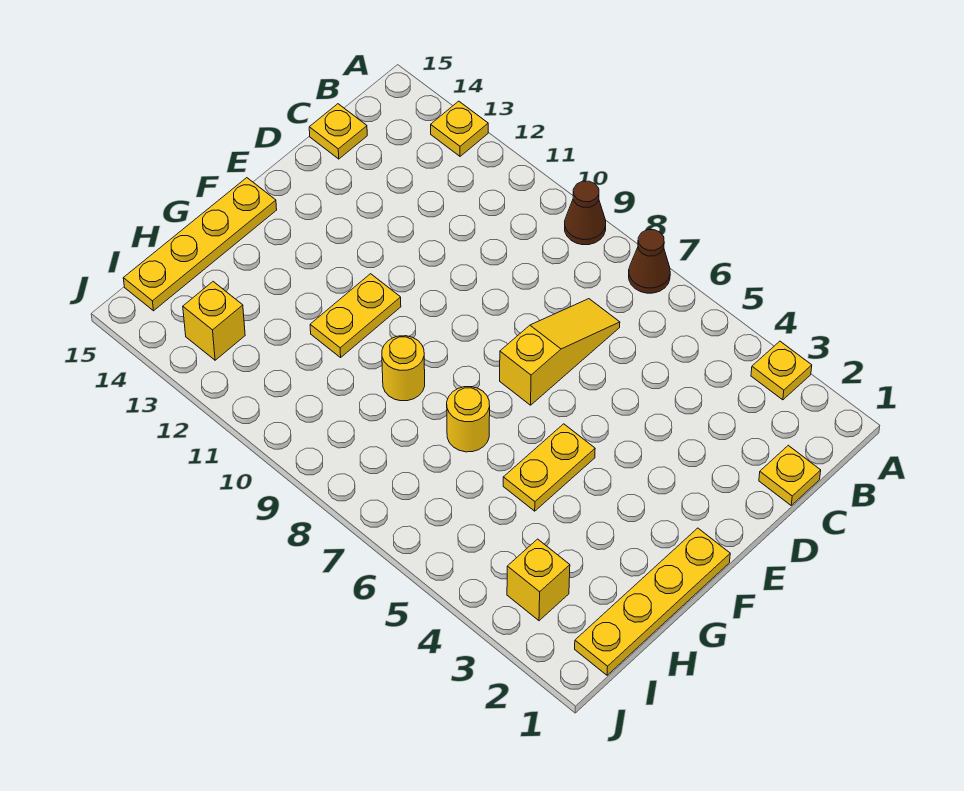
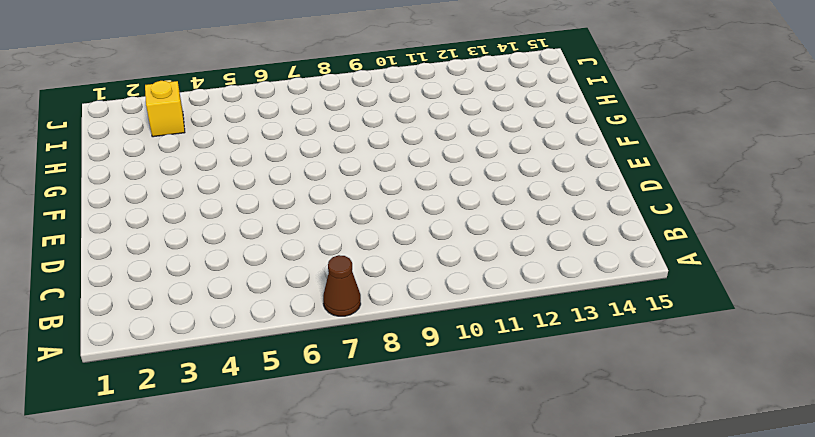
none -> yellow 1x1 plate [751,341,812,400]
none -> brown 1x1 cone [565,181,606,245]
none -> yellow 1x1 plate [431,101,488,156]

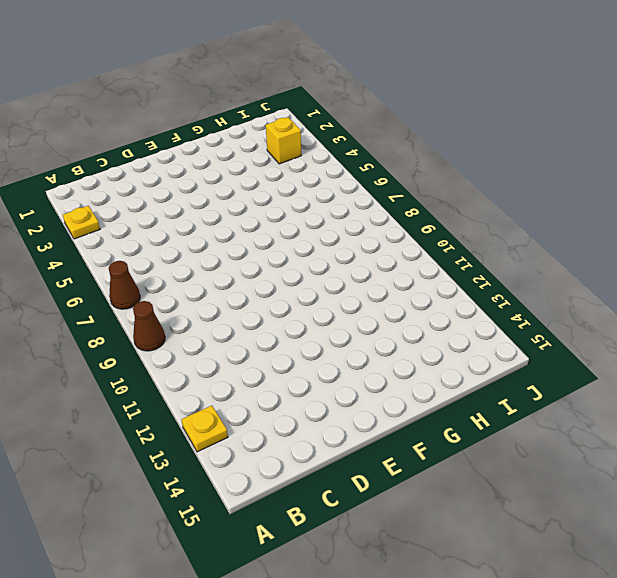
none -> yellow 1x1 plate [759,445,821,505]
none -> yellow 1x3 slope [500,299,620,405]
none -> yellow 1x1 plate [309,104,367,159]

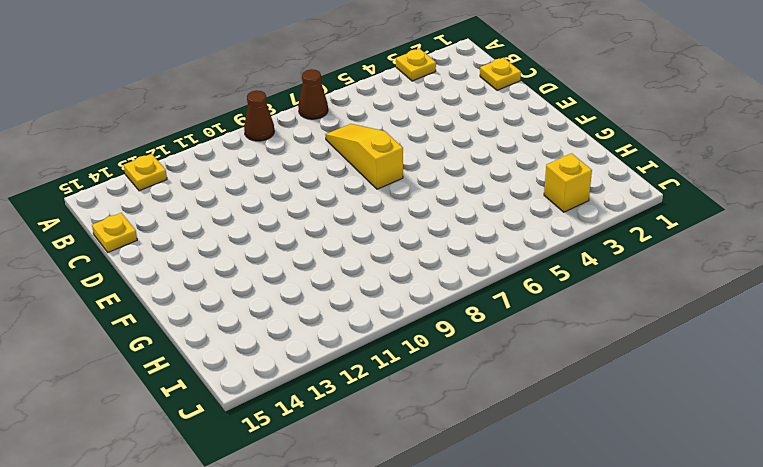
none -> yellow 1x4 plate [575,528,730,675]
none -> yellow 1x2 plate [503,424,595,511]
none -> yellow 1x2 plate [310,274,401,357]

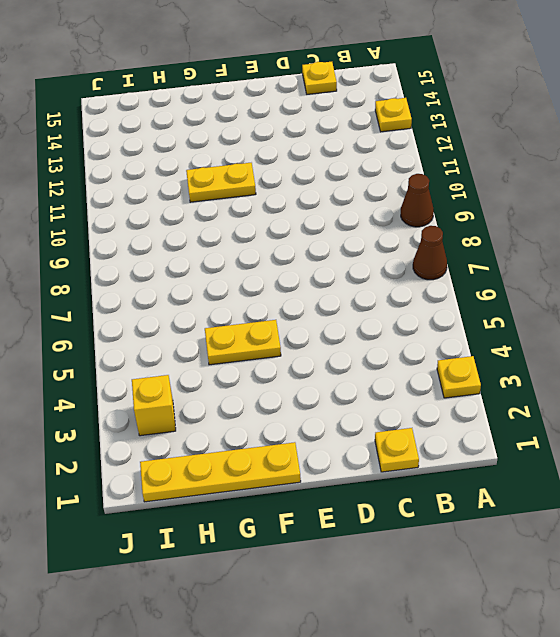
none -> yellow 1x3 slope [500,299,620,405]
none -> yellow 1x4 plate [123,178,277,311]
none -> yellow 1x1 round brick [447,387,490,452]

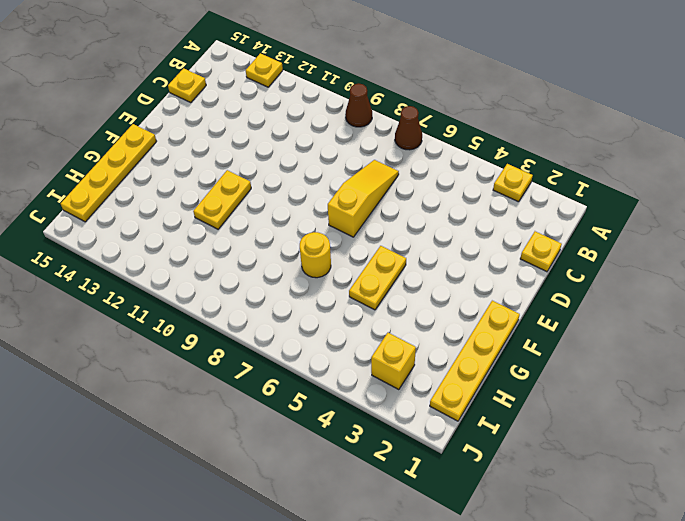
none -> yellow 1x1 round brick [382,336,425,401]
none -> yellow 1x1 brick [183,282,245,360]

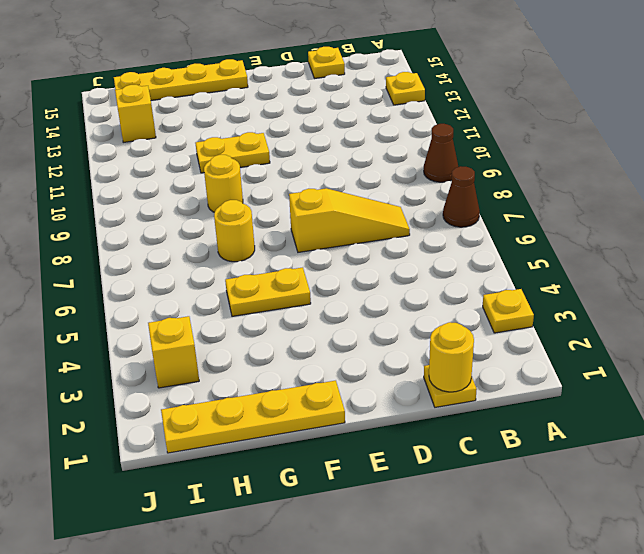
yellow 1x1 round brick [429,322,474,392] -> none

